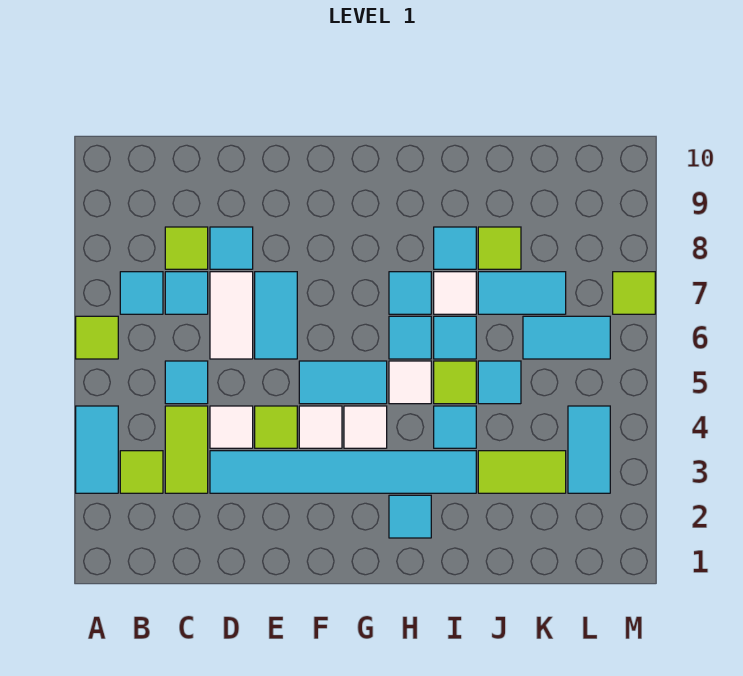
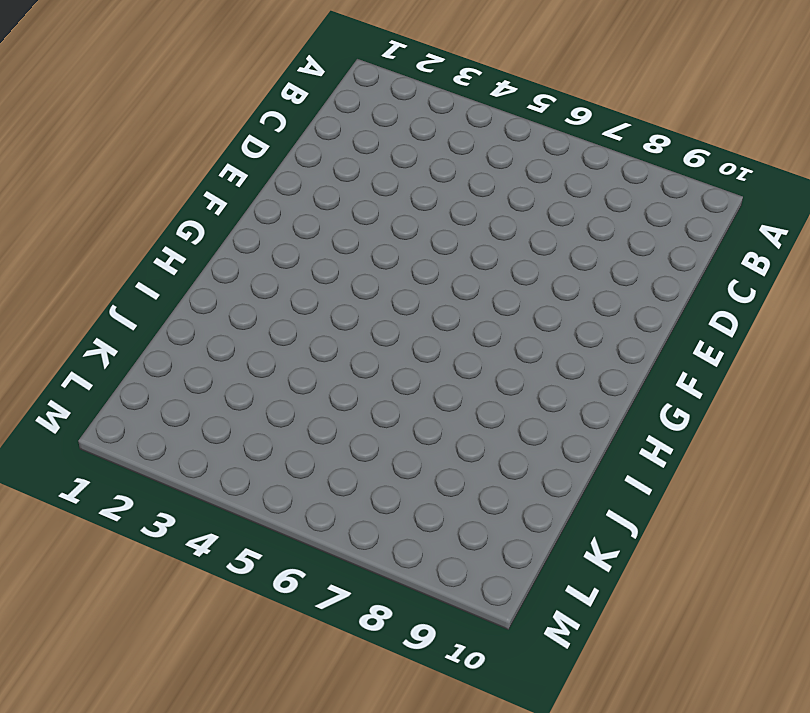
none -> cyan 1x2 tile [76,406,118,493]
none -> lime 1x1 tile [76,316,118,359]
none -> lime 1x1 tile [120,451,163,493]
none -> cyan 1x1 tile [120,272,163,314]

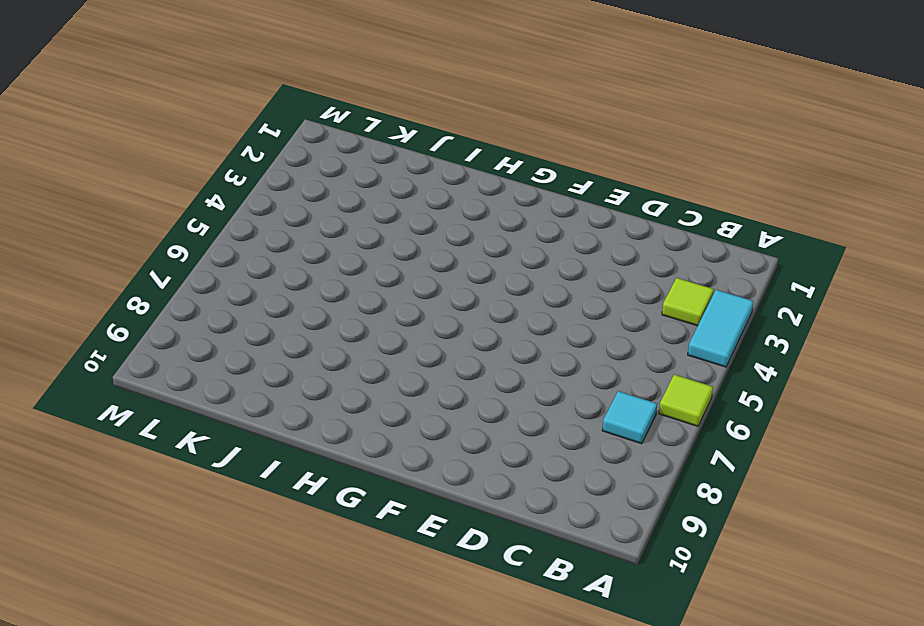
none -> lime 1x2 tile [165,406,208,493]
none -> cyan 1x1 tile [165,361,208,404]
none -> cyan 1x1 tile [165,272,208,314]
none -> lime 1x1 tile [165,227,208,269]

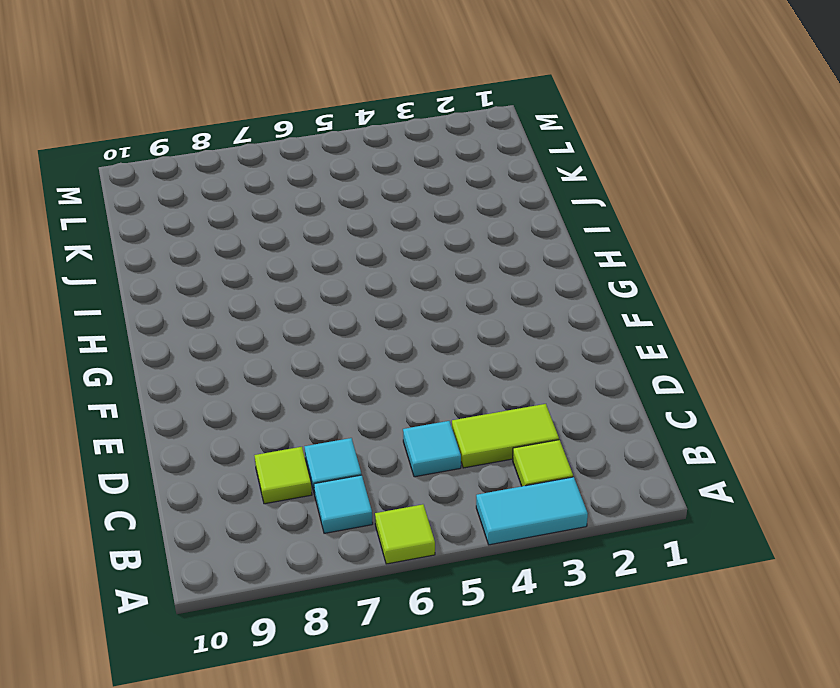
none -> cyan 1x6 tile [210,451,476,493]
none -> white 1x1 tile [210,406,253,448]
none -> white 1x2 tile [210,272,253,359]
none -> cyan 1x1 tile [210,227,253,269]

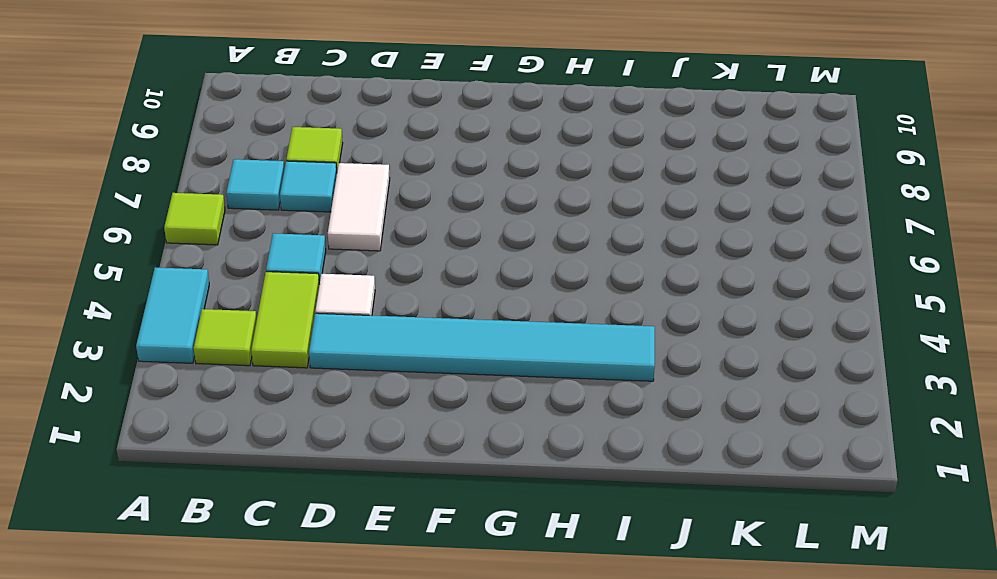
none -> cyan 1x1 tile [210,227,253,269]
none -> lime 1x1 tile [255,406,297,448]
none -> cyan 1x2 tile [255,272,297,359]
none -> white 1x1 tile [299,406,342,448]

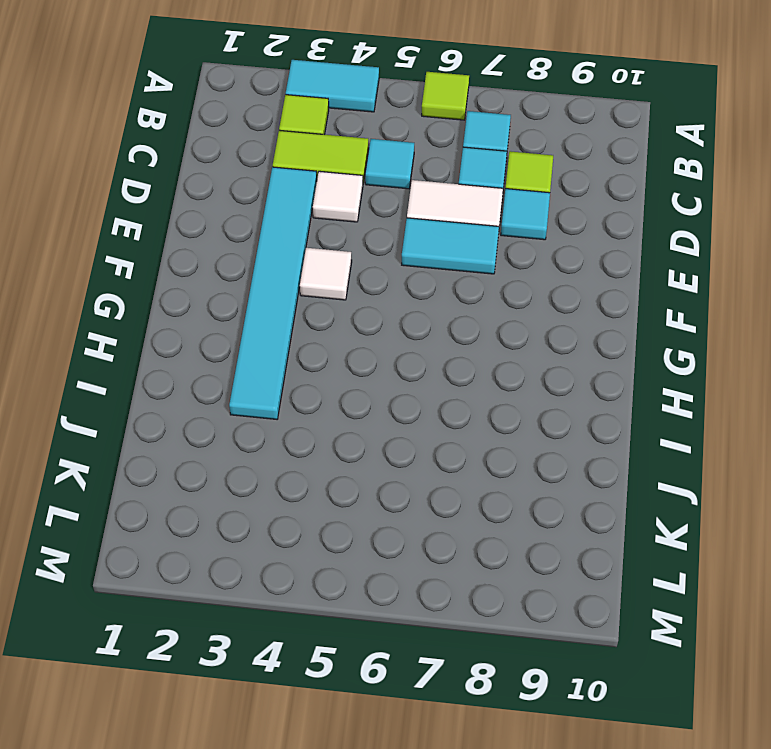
none -> lime 1x1 tile [255,406,297,448]
none -> cyan 1x2 tile [299,361,387,404]
none -> white 1x1 tile [344,406,387,448]
none -> cyan 1x1 tile [389,495,431,538]

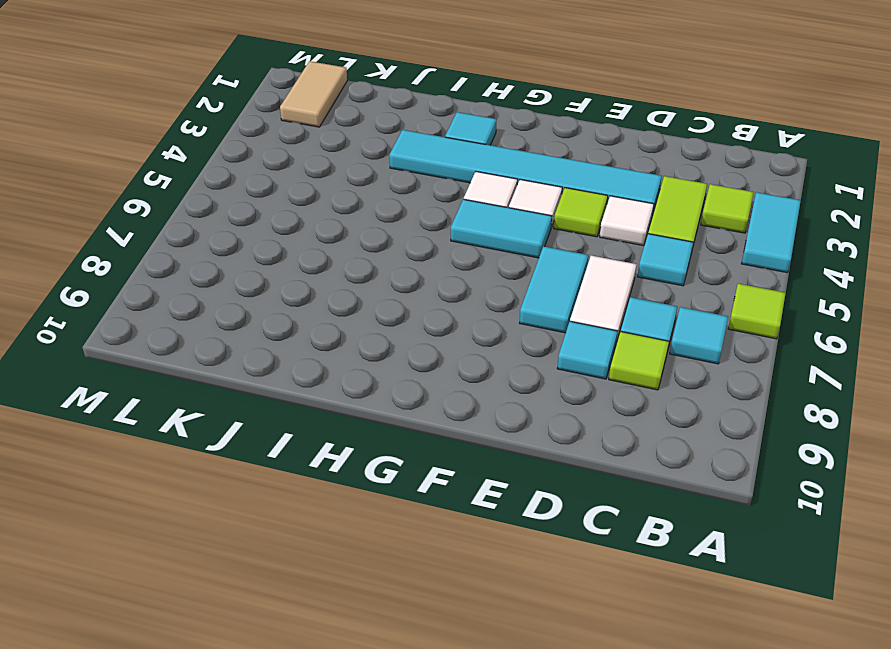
tan 1x2 tile [280,61,347,127] -> none
none -> white 1x1 tile [389,361,431,404]
none -> cyan 1x1 tile [389,316,431,359]
none -> cyan 1x1 tile [389,272,431,314]
none -> cyan 1x1 tile [434,406,476,448]

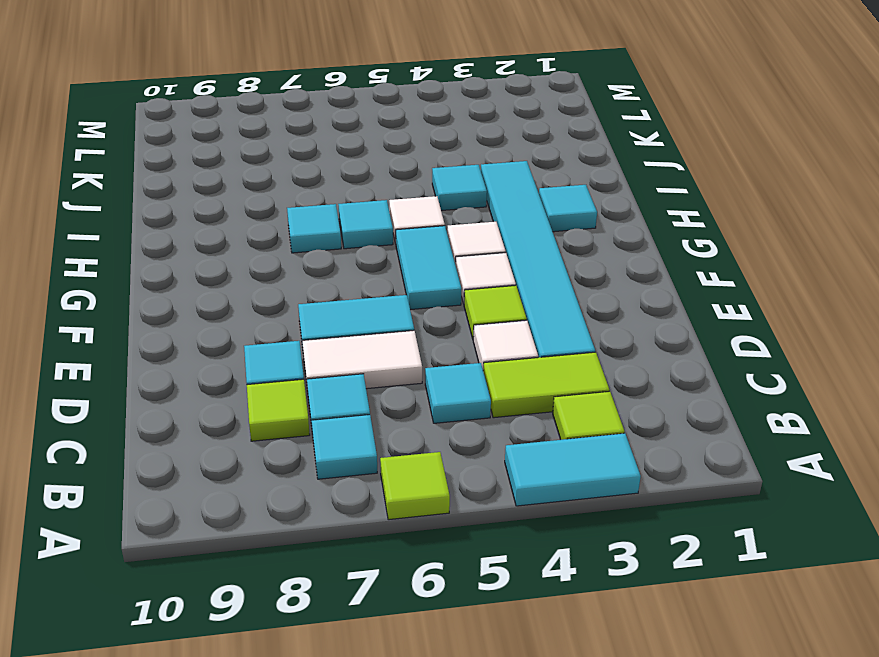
none -> lime 1x1 tile [434,361,476,404]
none -> cyan 1x1 tile [434,316,476,359]
none -> white 1x1 tile [434,272,476,314]
none -> cyan 1x1 tile [434,227,476,269]

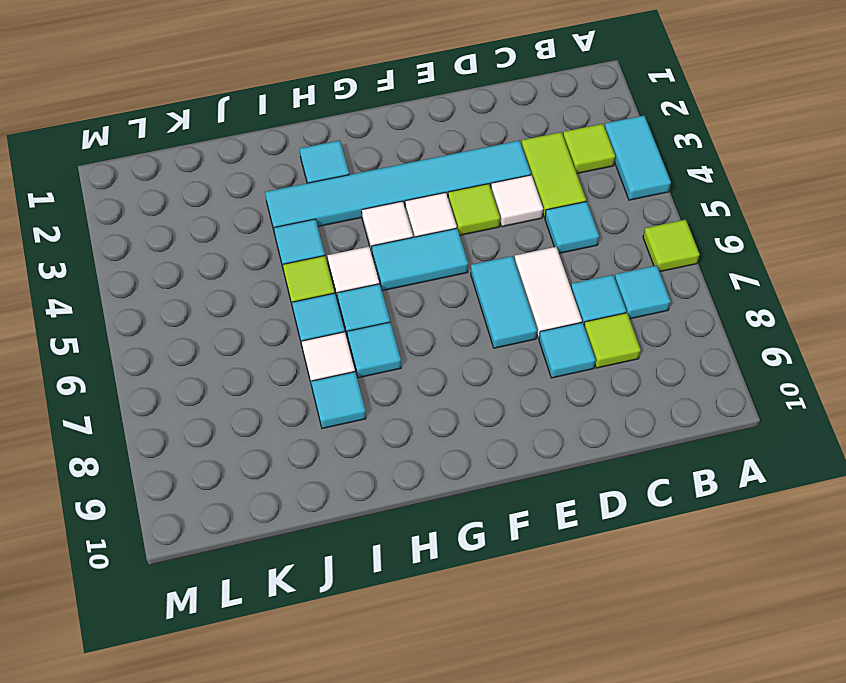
none -> lime 1x2 tile [478,451,566,493]
none -> cyan 1x1 tile [478,361,521,404]
none -> cyan 1x2 tile [478,272,566,314]
none -> lime 1x1 tile [478,227,521,269]

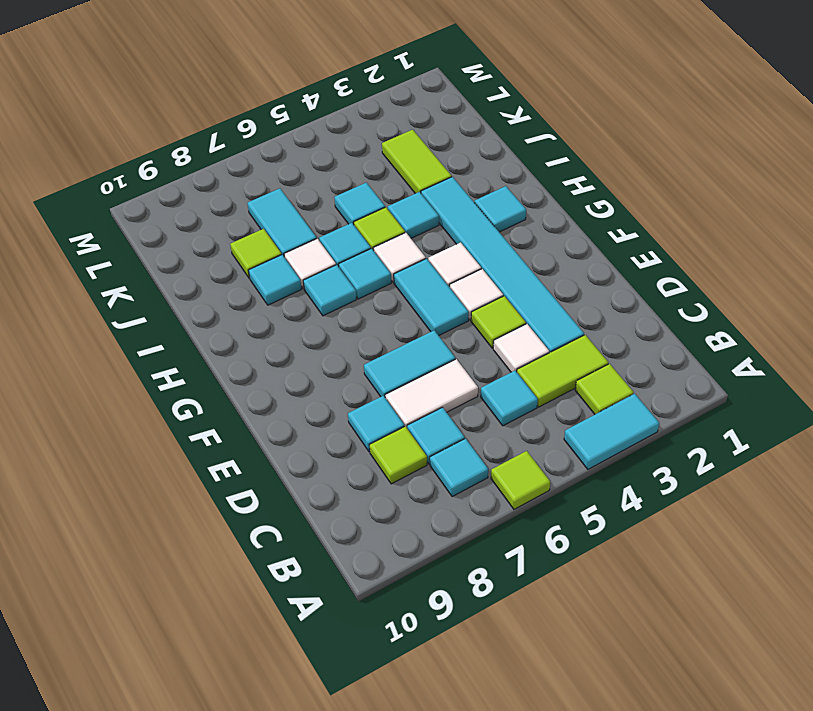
none -> cyan 1x2 tile [523,316,610,359]
none -> cyan 1x2 tile [568,406,610,493]
none -> lime 1x1 tile [613,272,655,314]

